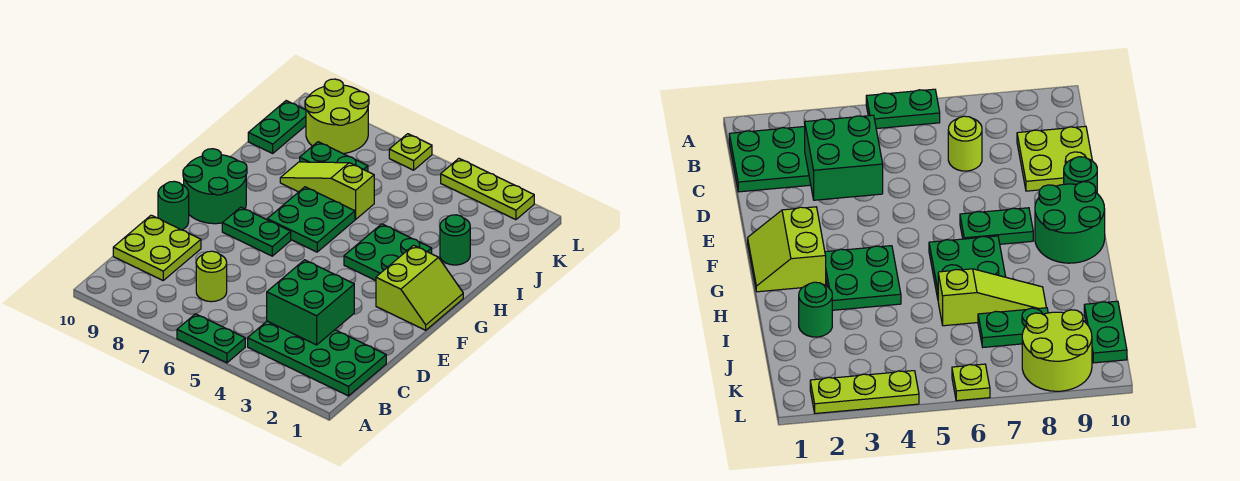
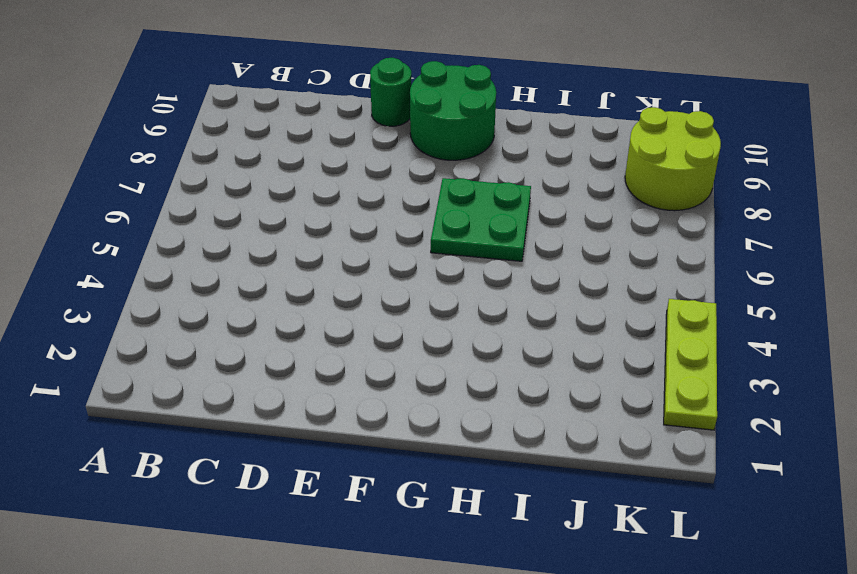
none -> green 1x2 plate [177,314,245,363]
none -> green 2x4 plate [248,321,386,396]
none -> lime 1x1 round brick [196,251,227,302]

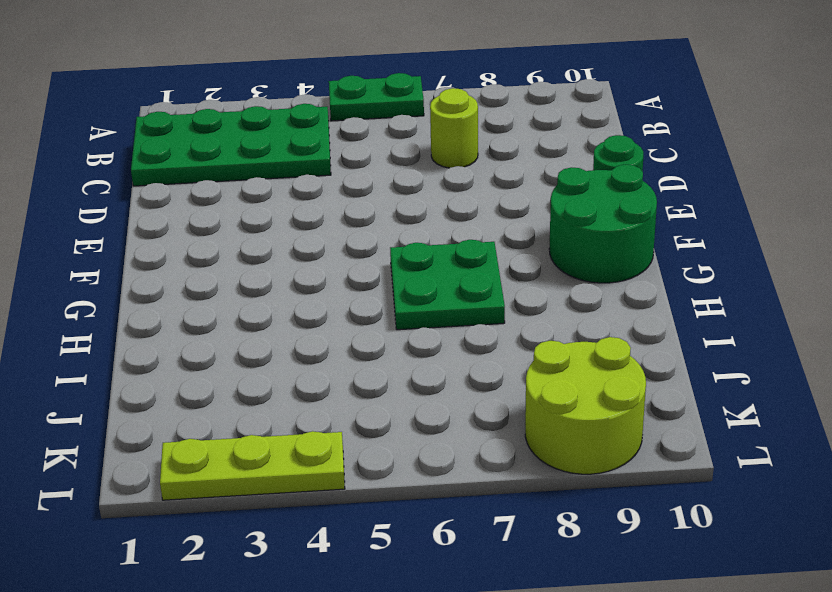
none -> lime 2x2 plate [113,215,201,280]
none -> lime 2x2 slope [376,245,463,330]
none -> green 1x2 plate [222,207,291,256]

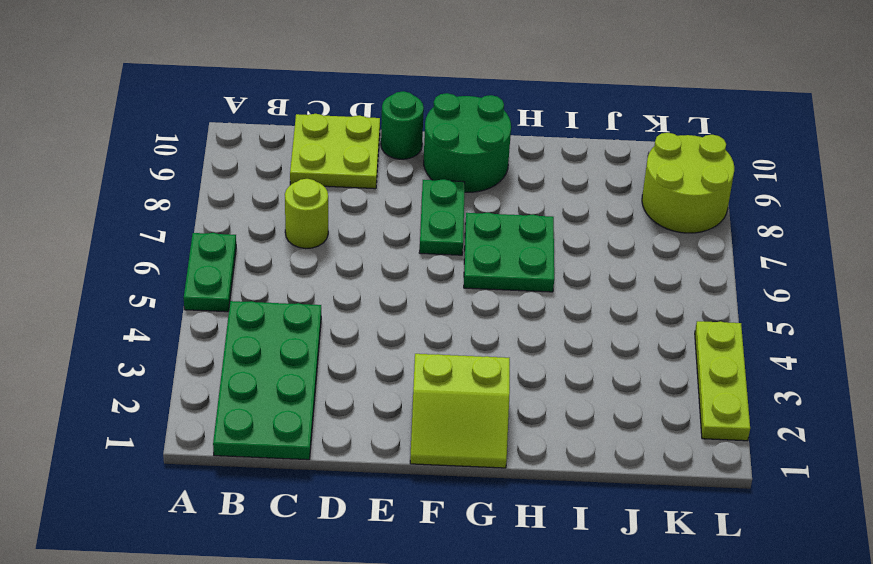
none -> green 2x2 plate [344,224,432,281]
none -> green 1x1 round brick [440,215,470,265]
none -> lime 1x3 slope [280,162,374,219]

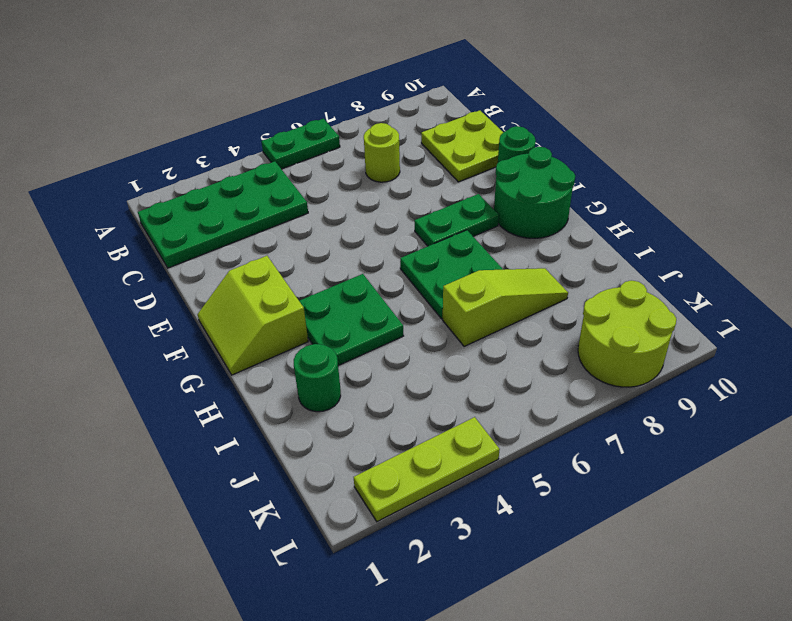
none -> green 1x2 plate [300,142,368,172]
none -> green 1x2 plate [248,101,306,153]
none -> lime 1x1 plate [389,134,432,170]

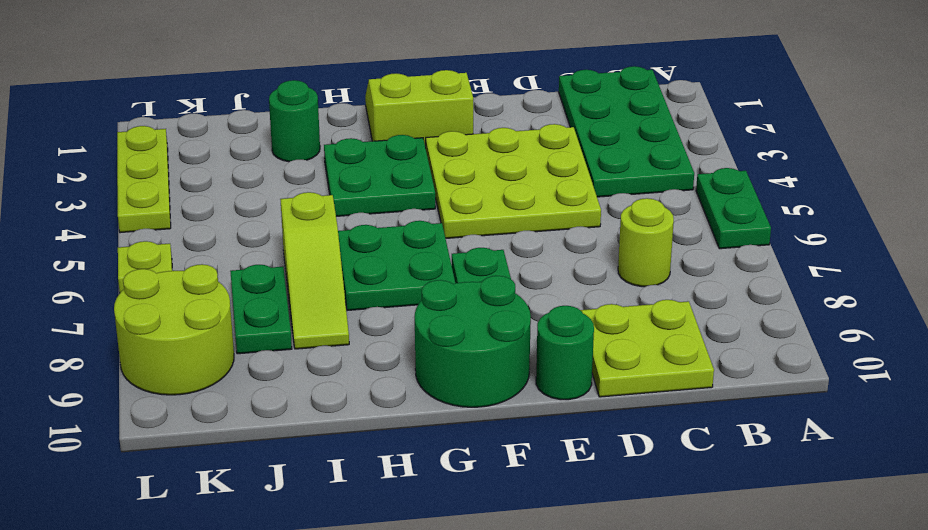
lime 3x3 plate [426,124,601,238] -> none
none -> green 1x2 plate [248,101,306,153]
none -> green 2x2 brick [267,260,354,345]

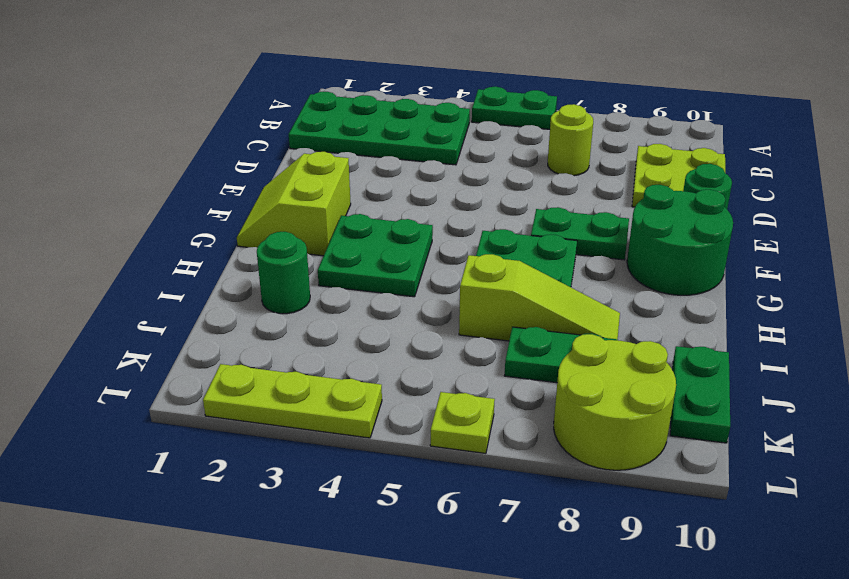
none -> green 2x2 brick [267,260,354,345]

